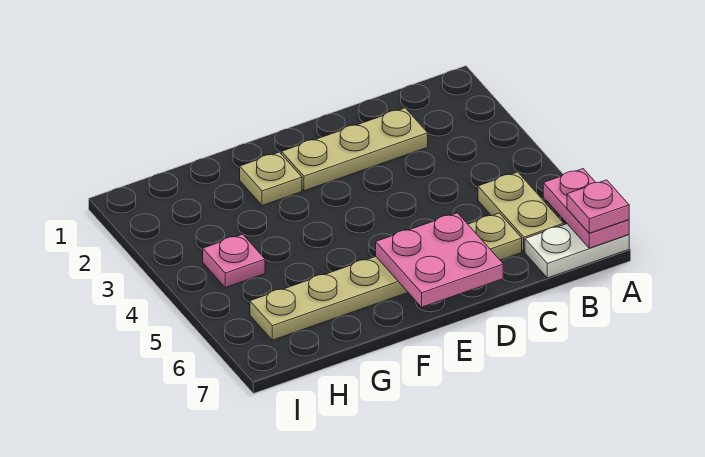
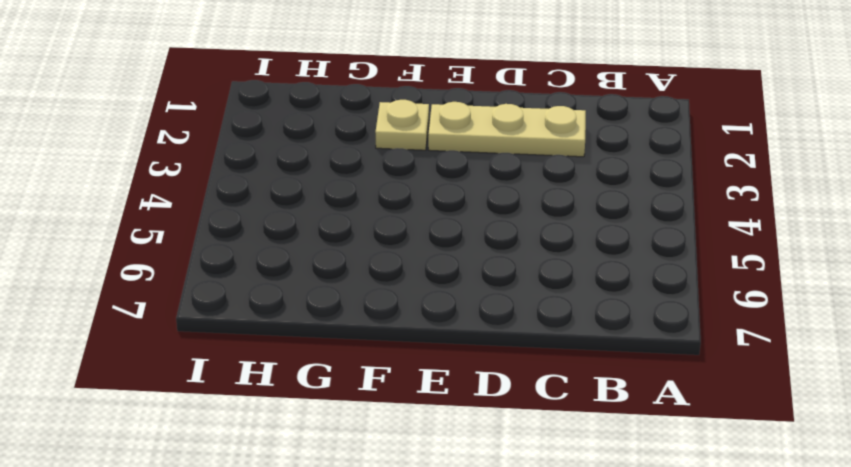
none -> white 1x2 plate [525,224,629,278]
none -> tan 1x2 plate [478,172,564,252]

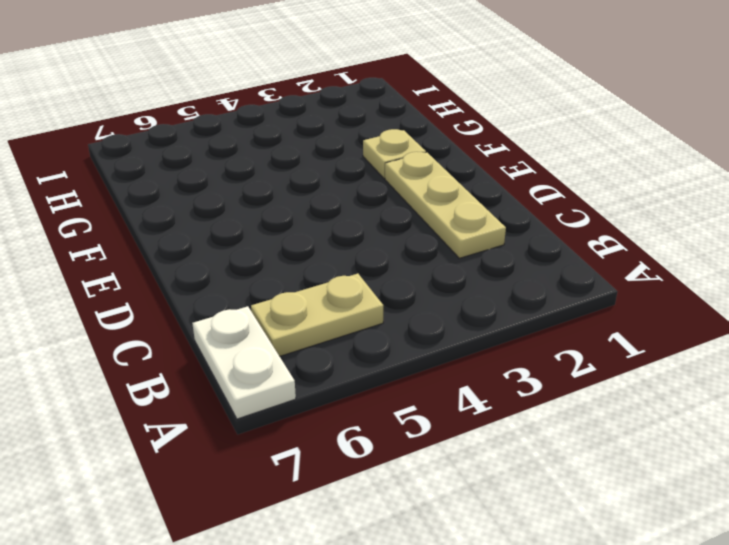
none -> tan 1x6 plate [250,213,522,340]
none -> pink 1x1 plate [203,234,265,288]

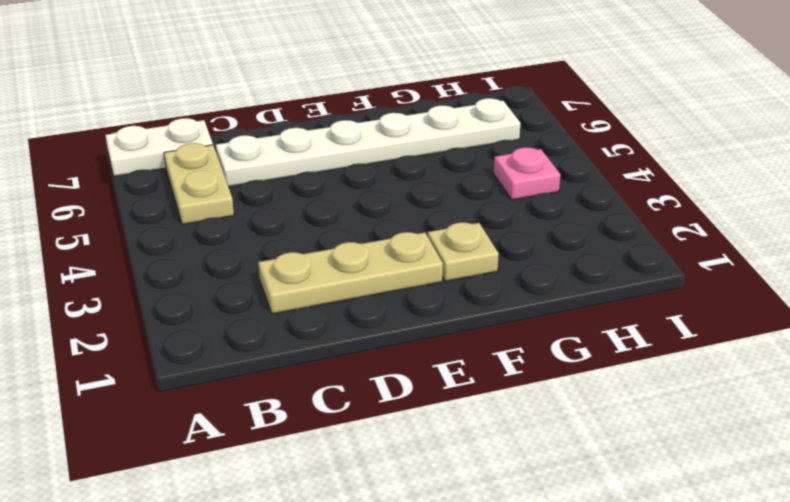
white 1x6 plate [216,98,520,187] -> tan 1x6 plate [250,213,522,340]
none -> pink 1x2 plate [543,169,629,248]
none -> pink 2x2 plate [376,213,503,307]

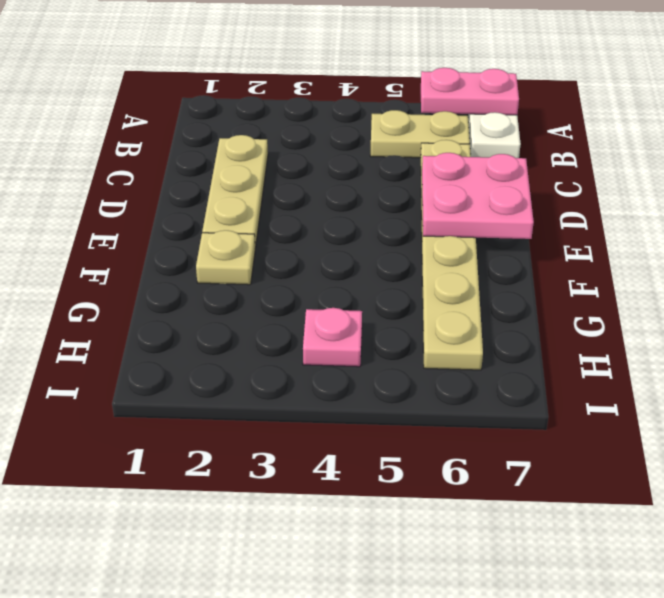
none -> pink 1x1 plate [567,180,629,233]

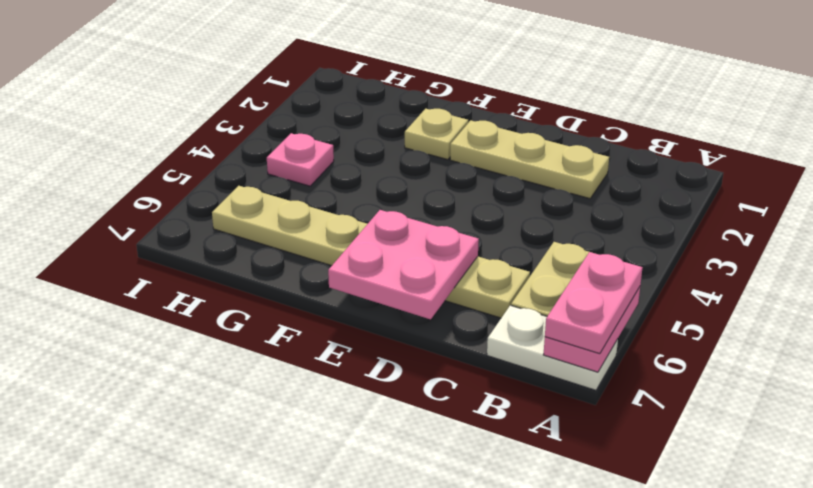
pink 1x2 plate [545,252,643,354] -> pink 1x1 plate [567,180,629,233]

